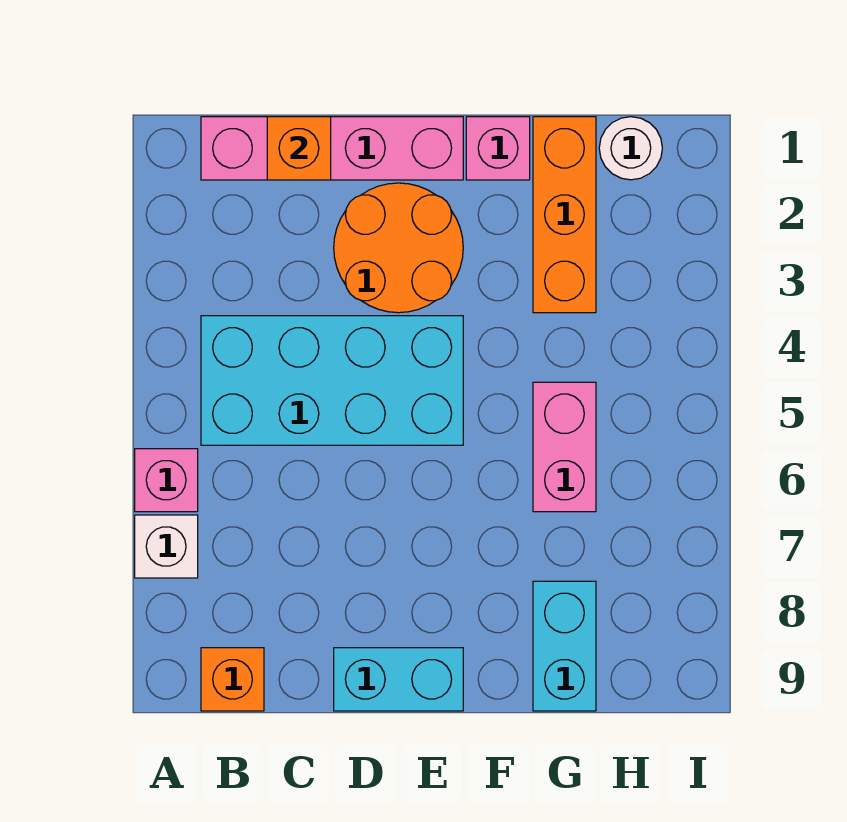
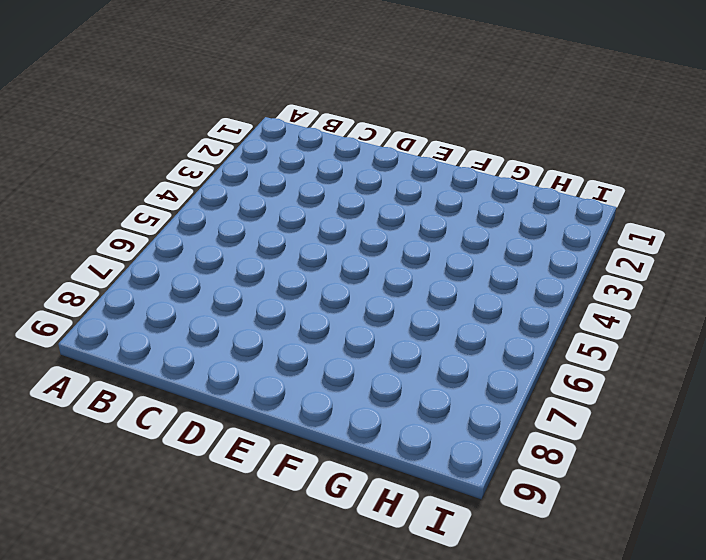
none -> pink 1x1 brick [135,449,198,512]
none -> white 1x1 brick [135,515,198,578]
none -> pink 1x4 brick [201,117,463,180]

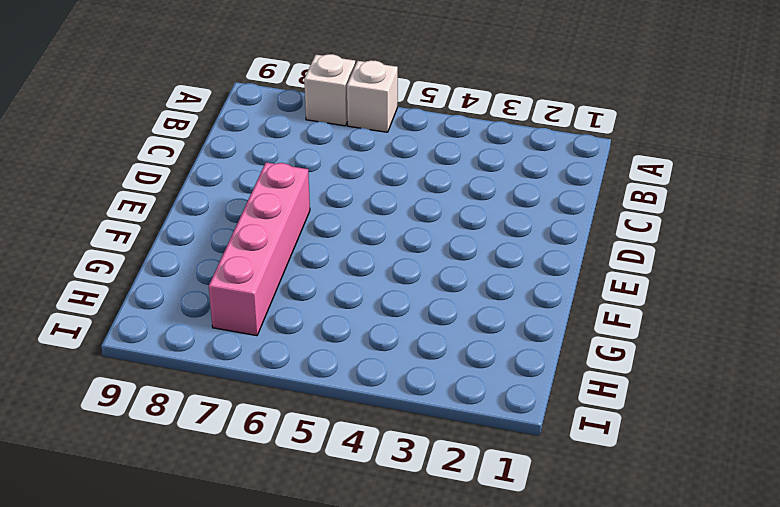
white 1x1 brick [347,60,398,132] -> pink 1x1 brick [135,449,198,512]
pink 1x4 brick [209,162,310,336] -> pink 1x4 brick moved to [201,117,463,180]
none -> cyan 2x4 brick [201,316,463,445]
none -> orange 1x1 brick [201,648,264,711]
none -> orange 2x2 round brick [334,183,463,313]

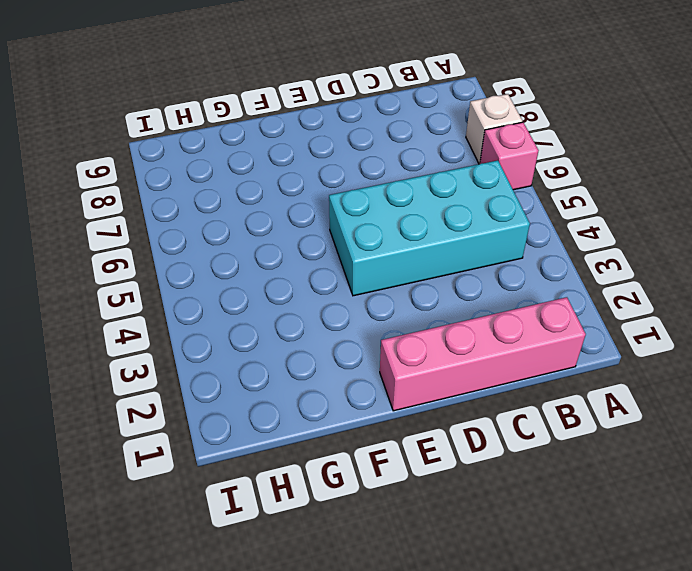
none -> orange 1x1 brick [201,648,264,711]
none -> orange 2x2 round brick [334,183,463,313]
none -> cyan 1x2 brick [334,648,463,711]

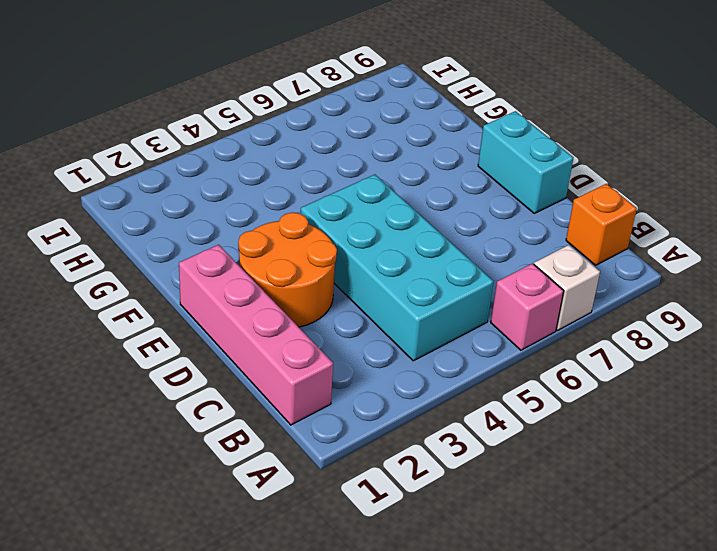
none -> pink 1x1 brick [466,117,530,180]
none -> orange 1x3 brick [533,117,596,313]
none -> pink 1x2 brick [533,382,596,512]

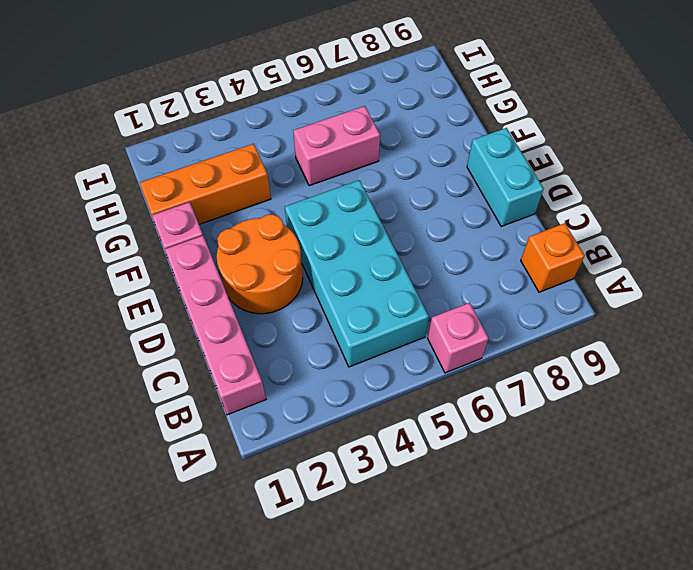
none -> white 1x1 brick [135,515,198,578]
none -> cyan 1x2 brick [533,581,596,711]
none -> white 1x1 round brick [599,117,662,180]

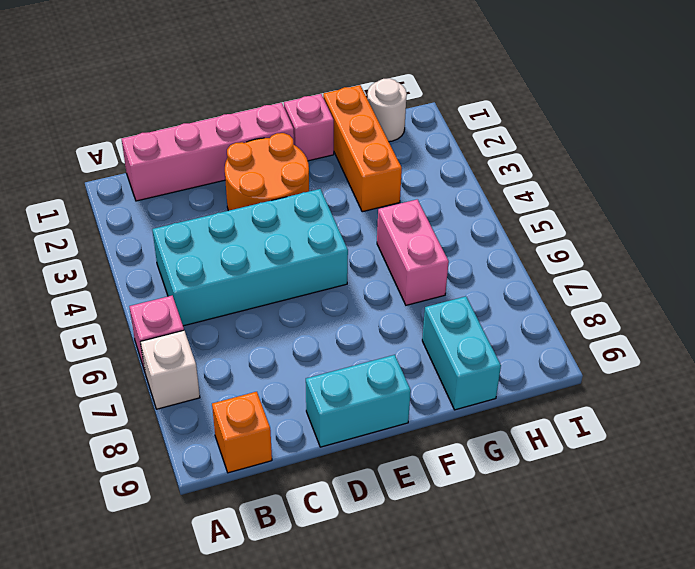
none -> orange 1x1 brick [267,117,331,180]

